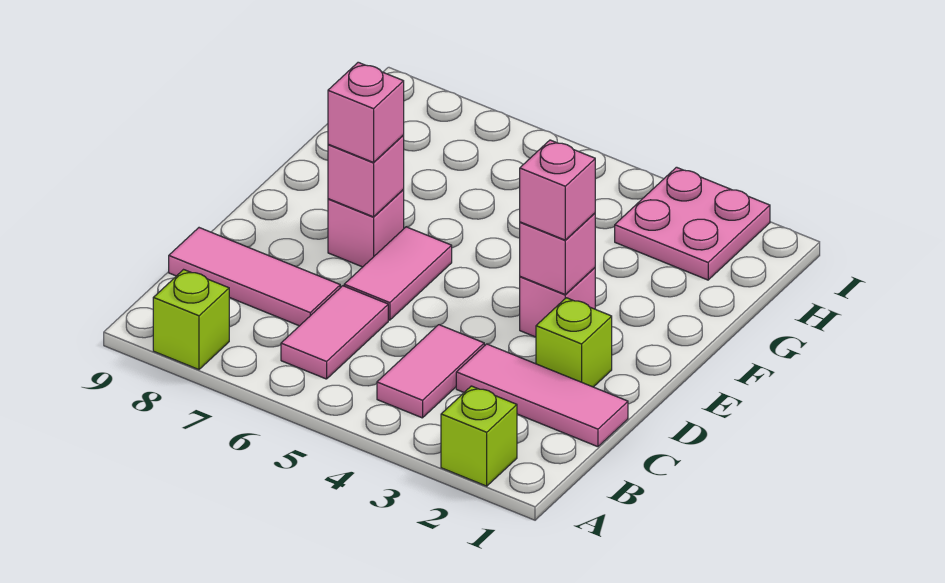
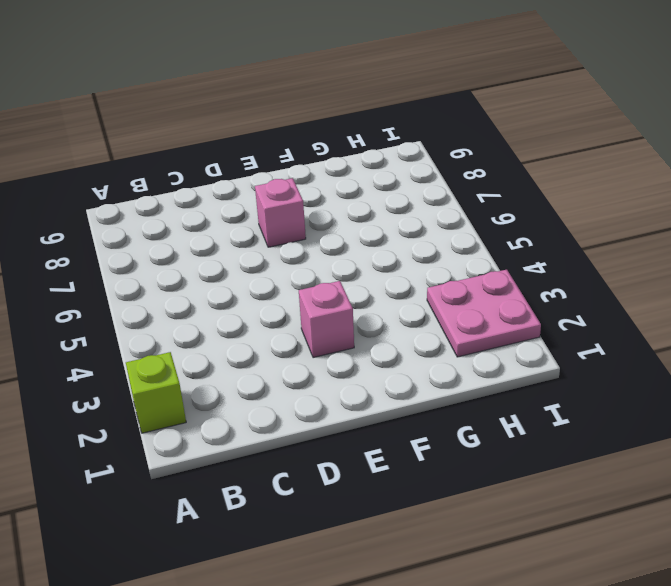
none -> lime 1x1 brick [153,270,229,370]
none -> pink 1x2 tile [377,325,484,418]
none -> pink 1x2 tile [281,286,388,379]

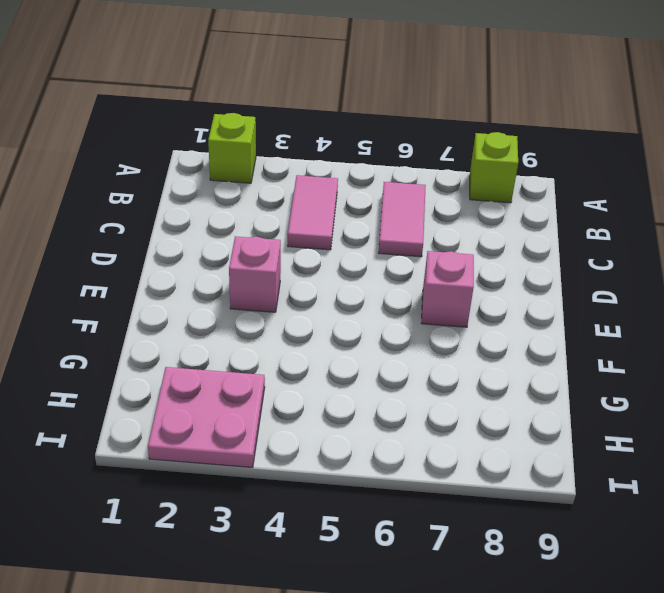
none -> pink 1x3 tile [456,344,628,447]
none -> pink 1x3 tile [169,228,340,326]
none -> lime 1x1 brick [536,298,612,387]

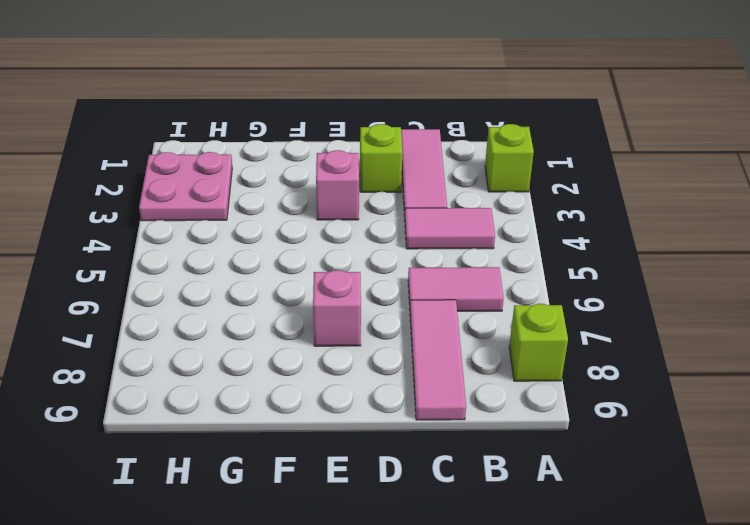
none -> pink 1x2 tile [344,227,452,320]
none -> pink 1x1 brick [520,213,595,294]
none -> pink 1x1 brick [328,135,404,217]

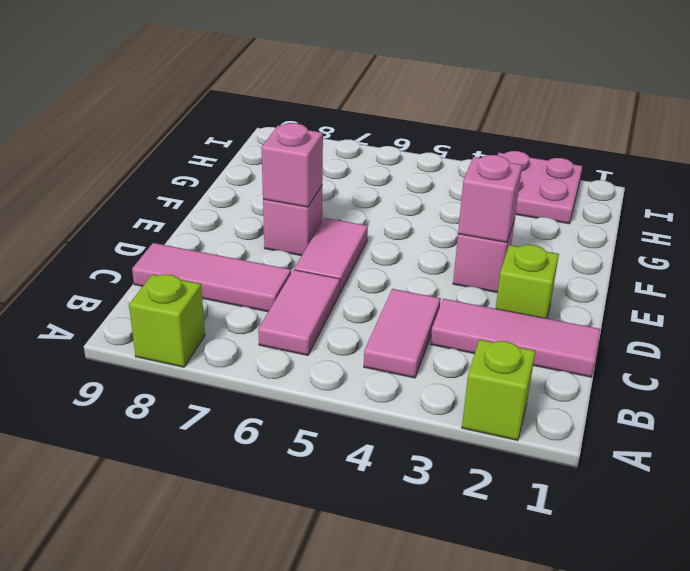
none -> pink 1x1 brick [520,140,595,240]
none -> pink 1x1 brick [328,62,404,162]

